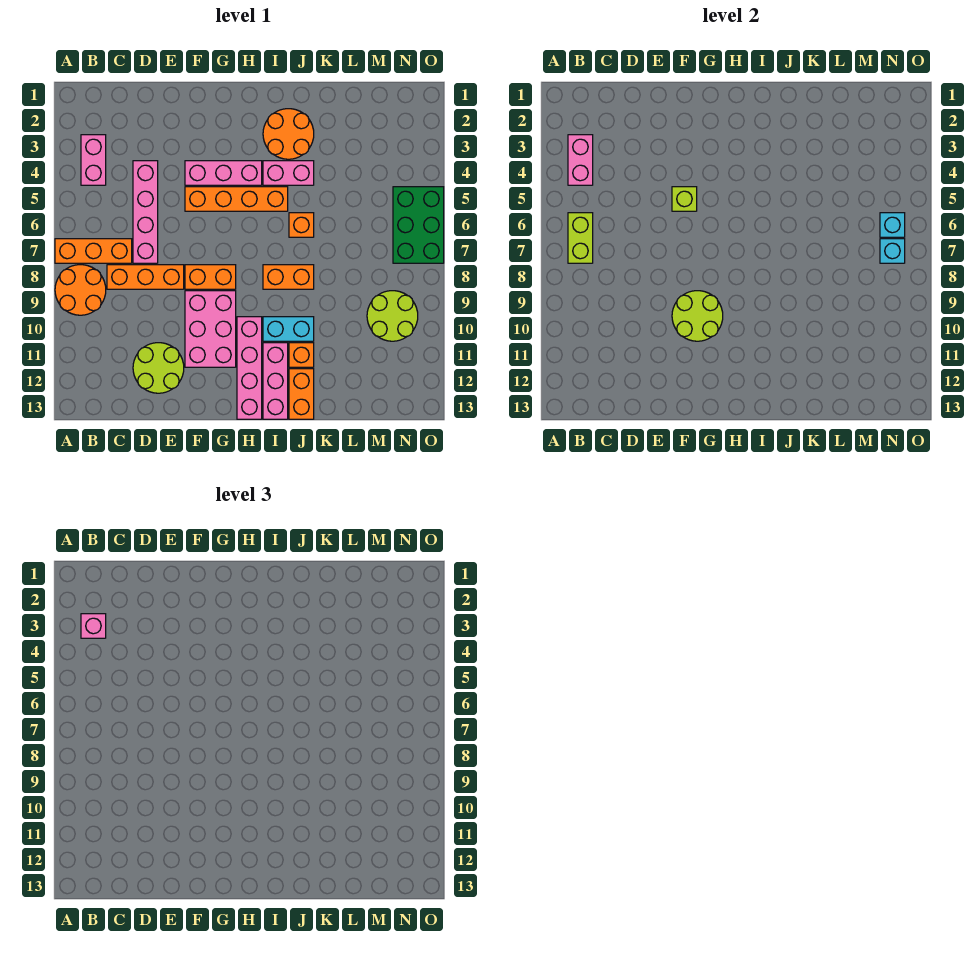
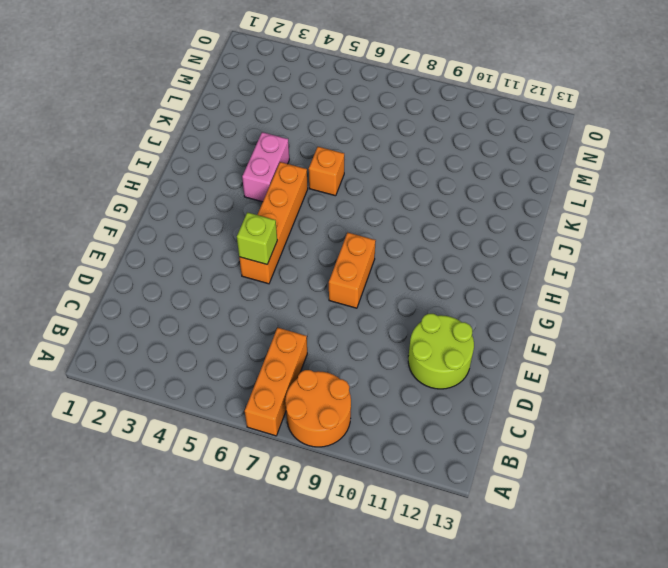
none -> pink 1x2 brick [81,135,106,185]
none -> orange 1x3 brick [107,265,184,289]
none -> pink 1x4 brick [133,161,158,263]

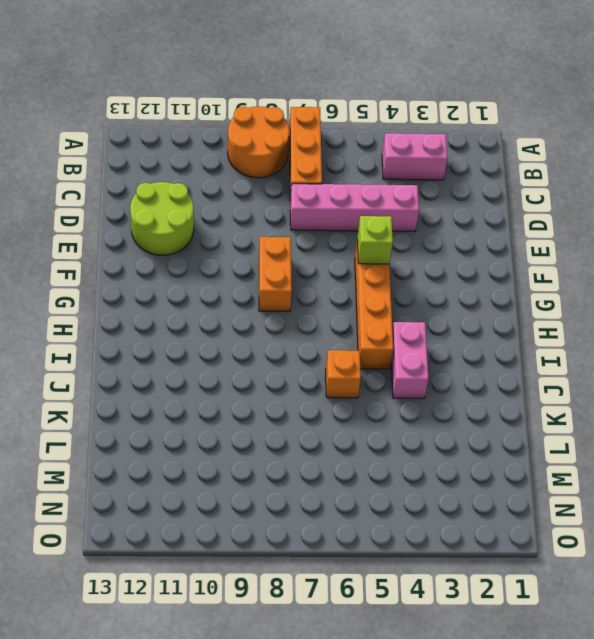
none -> orange 1x3 brick [107,265,184,289]
none -> pink 1x3 brick [185,161,262,185]
none -> pink 2x3 brick [185,291,236,367]

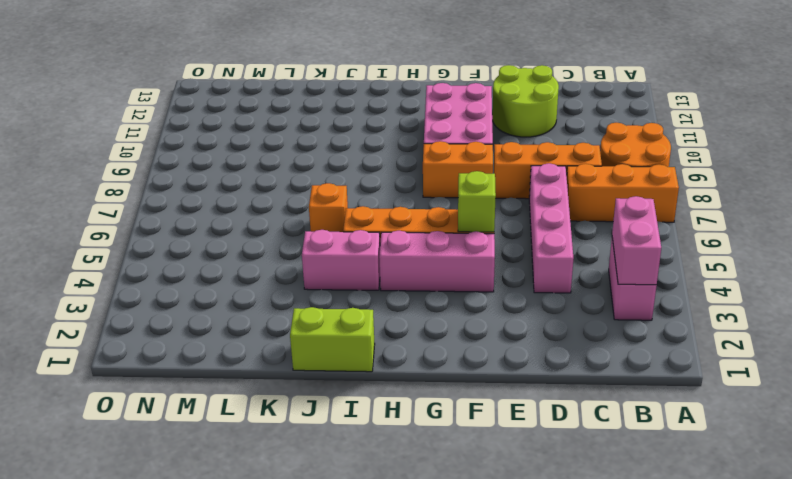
lime 1x2 brick [290,307,375,372] -> lime 1x2 brick turned to [568,213,593,263]
none -> pink 1x4 brick [237,317,262,419]
none -> orange 2x2 round brick [263,109,314,159]
none -> orange 1x2 brick [263,265,314,289]

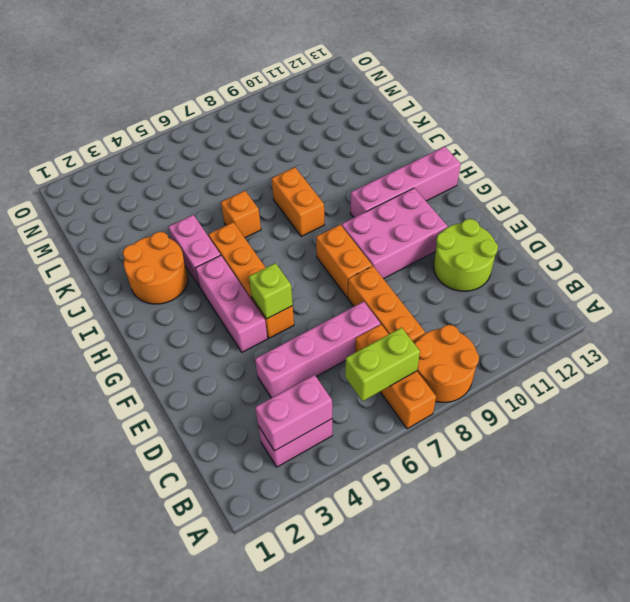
none -> cyan 1x2 brick [263,317,314,341]
none -> pink 1x3 brick [263,343,288,419]
none -> orange 1x1 brick [289,343,314,367]

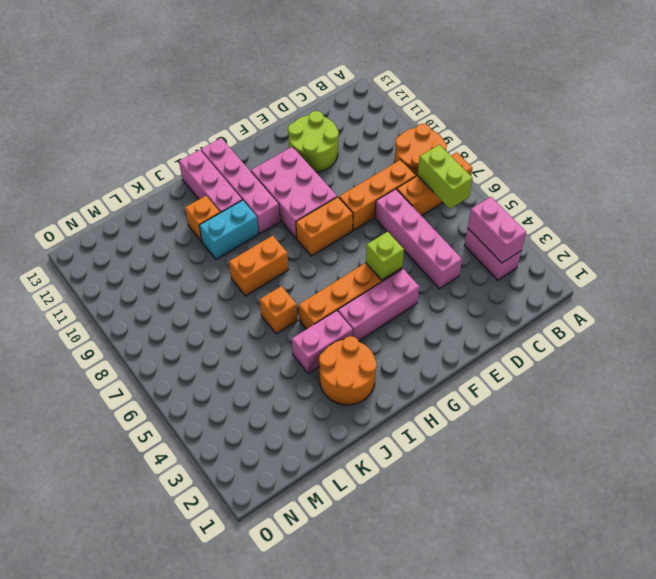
none -> orange 1x2 brick [289,369,314,419]
none -> lime 2x2 round brick [367,291,418,341]
none -> green 2x3 brick [393,187,444,263]

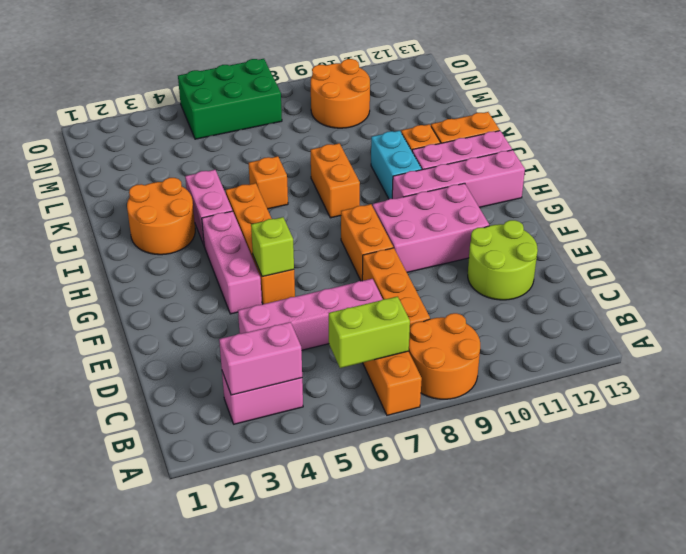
orange 2x2 round brick [311,59,370,128] -> lime 2x2 round brick [367,291,418,341]
none -> lime 2x2 round brick [672,291,723,341]
none -> cyan 1x1 brick [880,213,905,237]
none -> cyan 1x1 brick [880,239,905,263]

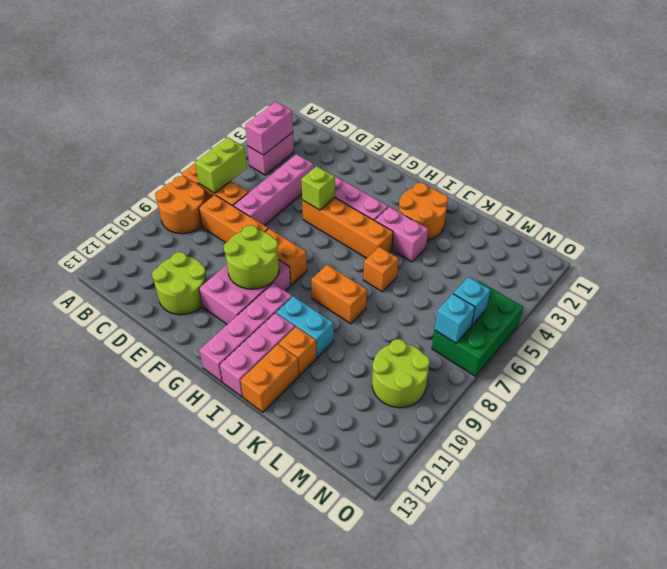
none -> pink 1x1 brick [81,614,106,638]

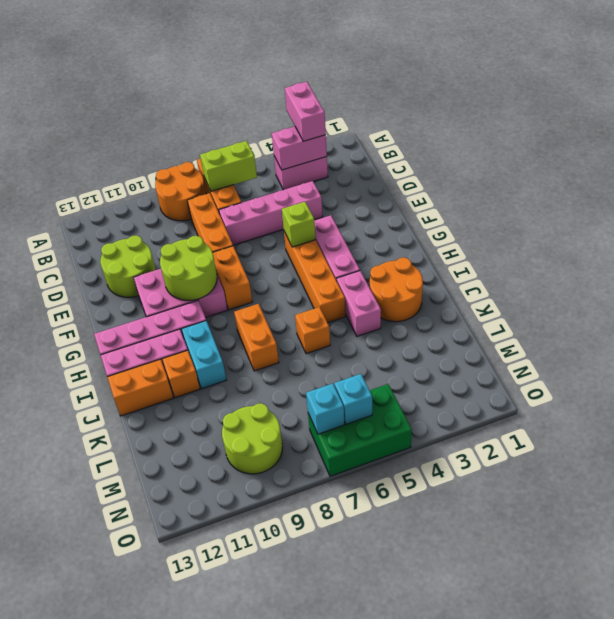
pink 1x2 brick [285,82,326,141] -> pink 1x1 brick [81,614,106,638]

